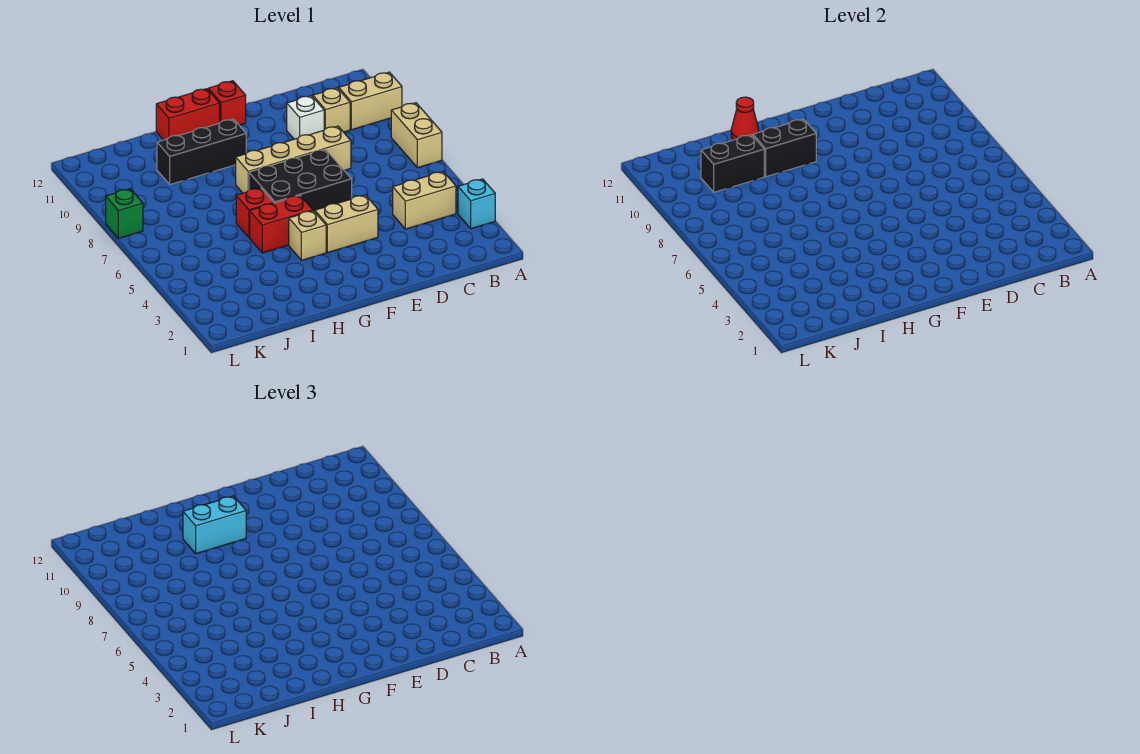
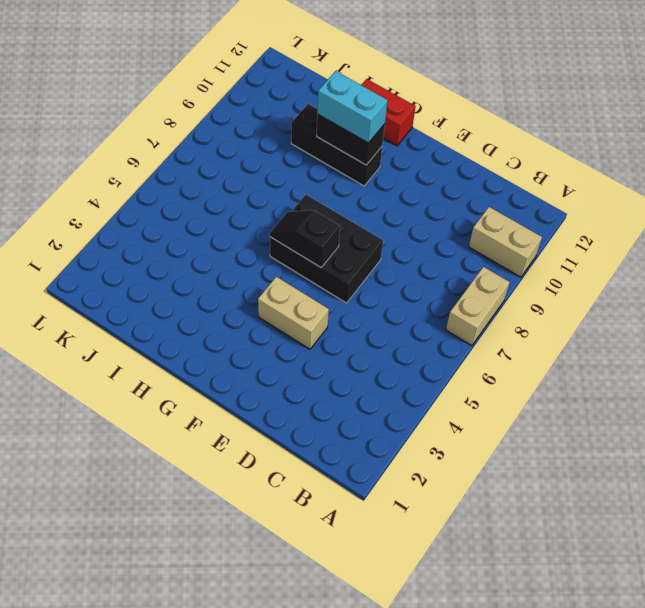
black 1x2 slope [270,210,340,267] -> none
none -> cyan 1x1 brick [458,179,495,229]
none -> tan 1x2 brick [393,172,456,229]
none -> tan 1x1 brick [313,88,350,132]

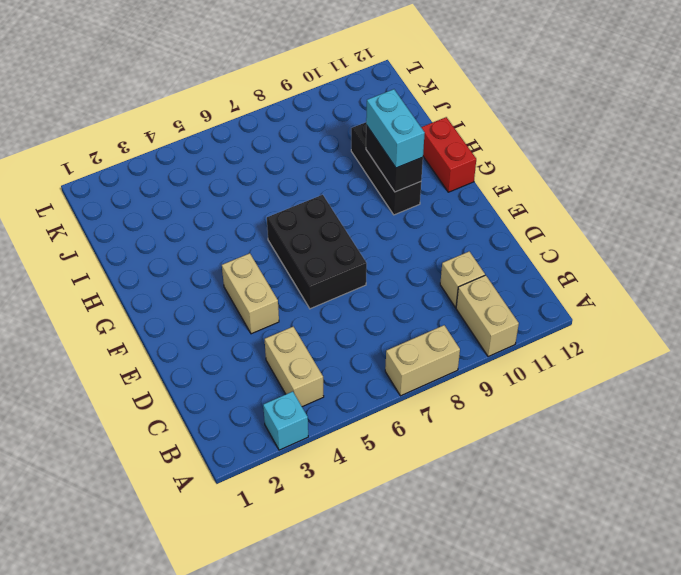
none -> tan 1x4 brick [236,126,351,193]
none -> white 1x1 brick [287,96,324,139]
none -> red 1x1 brick [208,81,246,125]

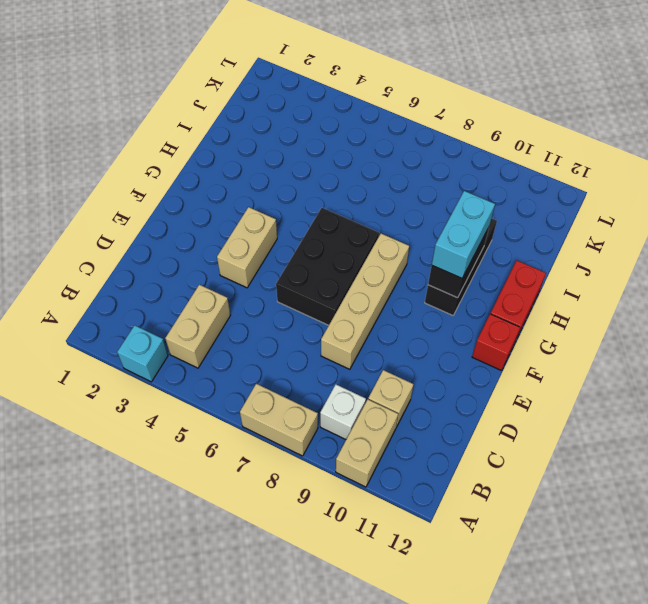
white 1x1 brick [320,385,366,439] -> white 1x1 brick moved to [287,96,324,139]
none -> tan 1x1 brick [289,211,326,260]
none -> red 1x2 brick [250,196,313,253]
none -> red 1x1 brick [236,188,273,238]

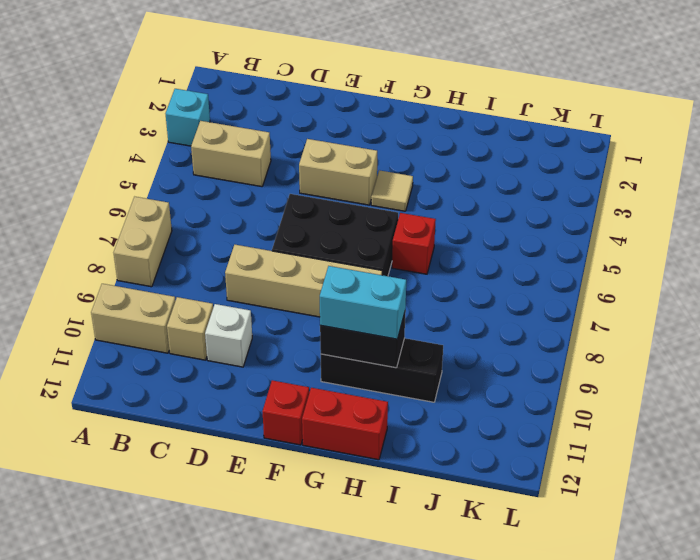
tan 1x1 tile [371,170,413,211] -> tan 1x1 brick [289,211,326,260]
none -> red 1x2 brick [250,196,313,253]
none -> green 1x1 brick [106,189,143,239]
none -> red 1x1 cone [731,97,759,140]

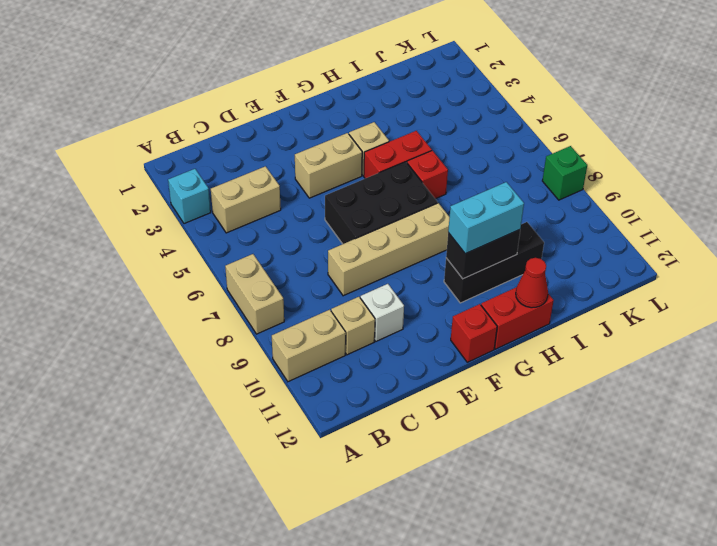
none -> black 1x2 brick [701,135,764,192]

